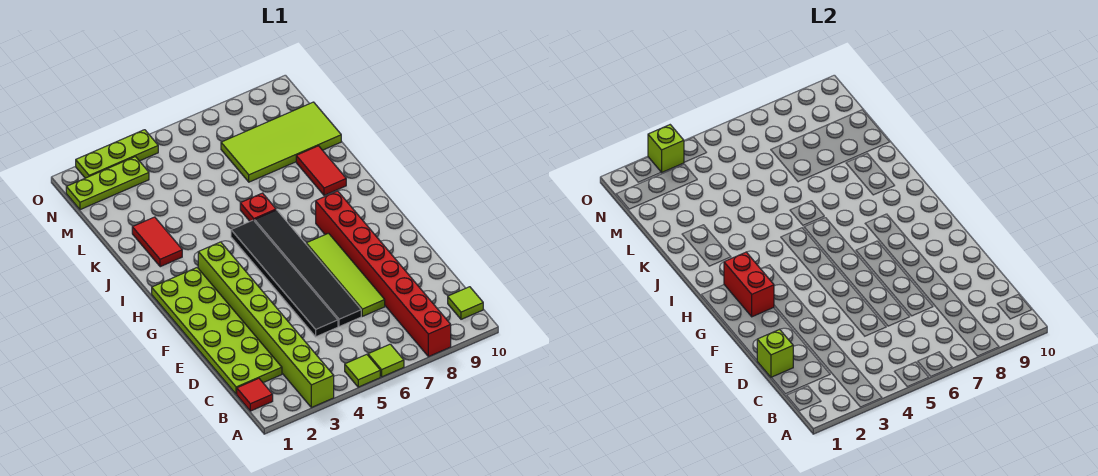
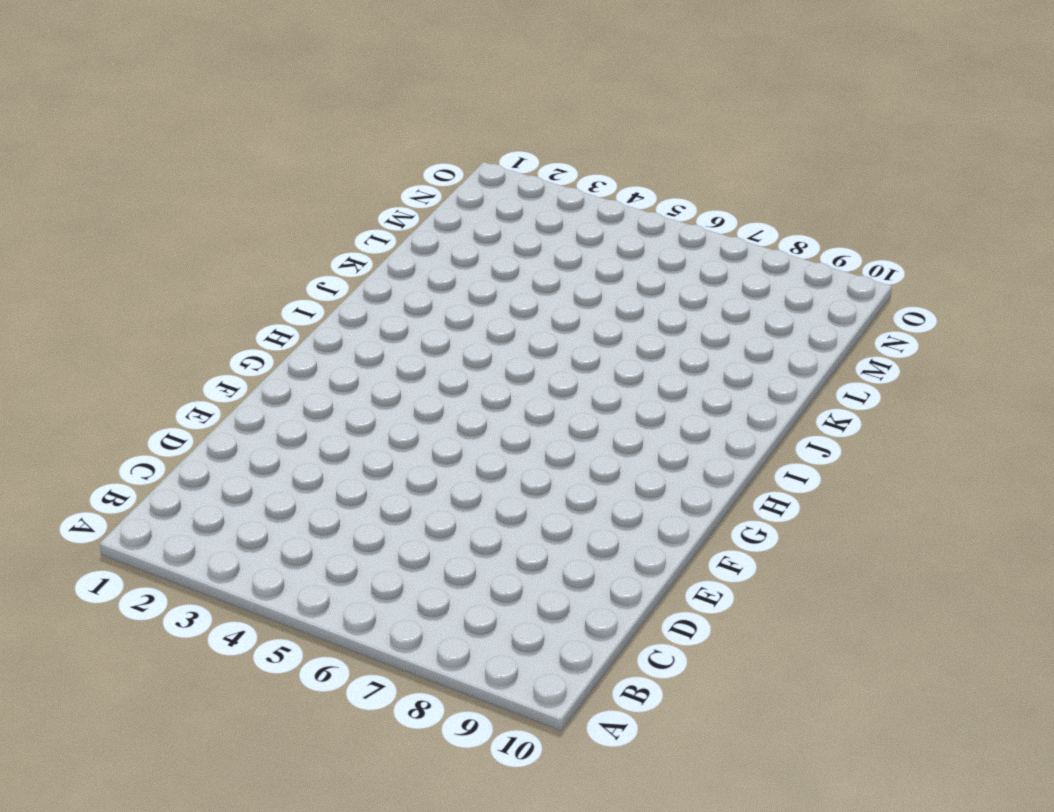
none -> lime 1x8 brick [198,242,334,407]
none -> lime 1x1 tile [345,354,380,387]
none -> lime 1x1 tile [368,344,404,377]

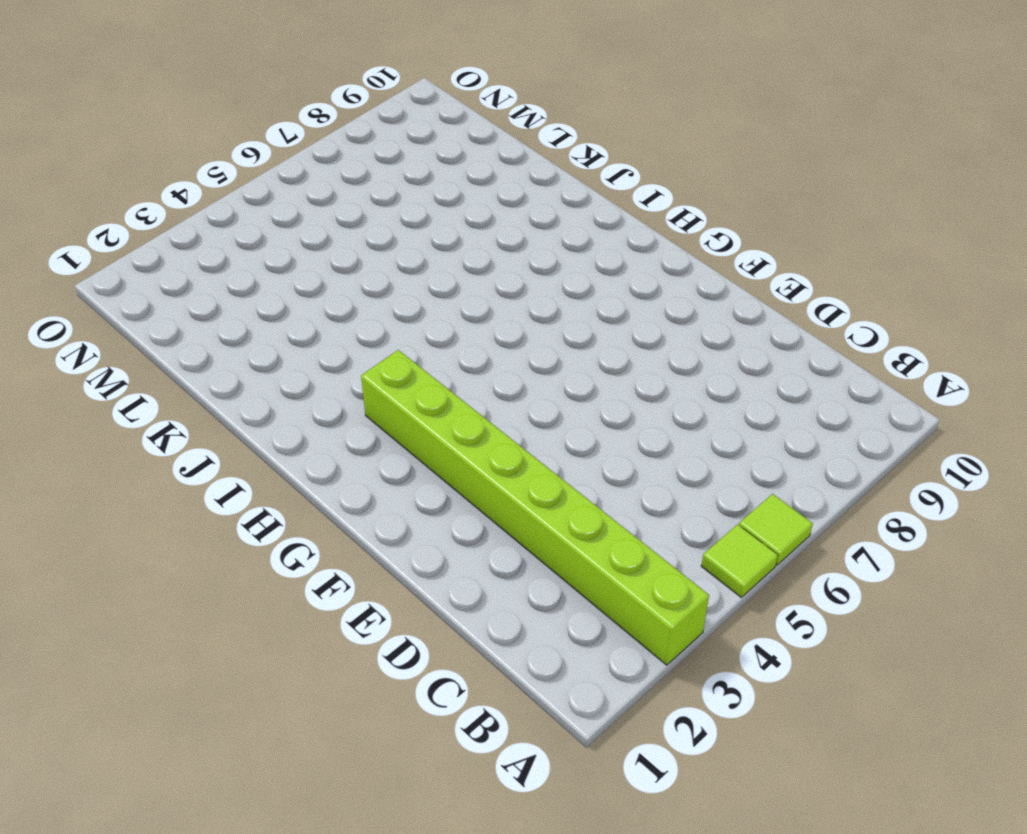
none -> red 1x8 brick [316,191,451,357]
none -> red 1x1 tile [237,378,273,411]
none -> lime 1x1 tile [448,287,483,319]

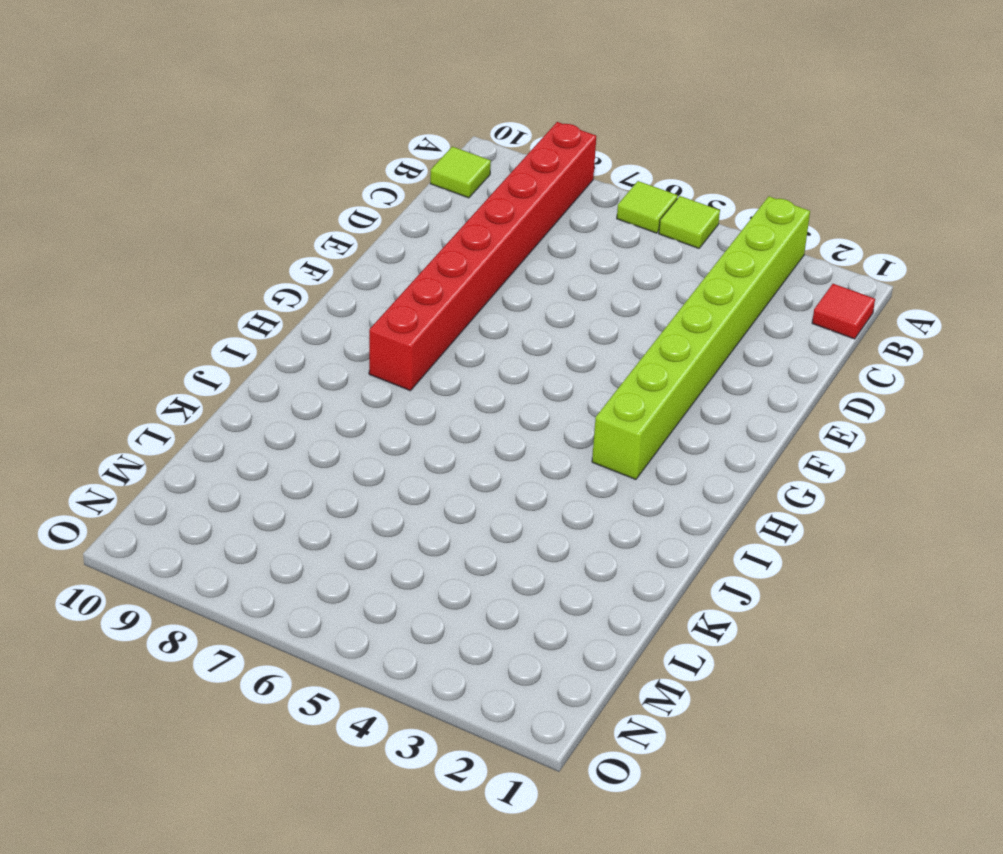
none -> lime 2x6 plate [152,268,282,394]
none -> black 1x6 tile [231,220,338,337]
none -> black 1x6 tile [254,210,361,327]

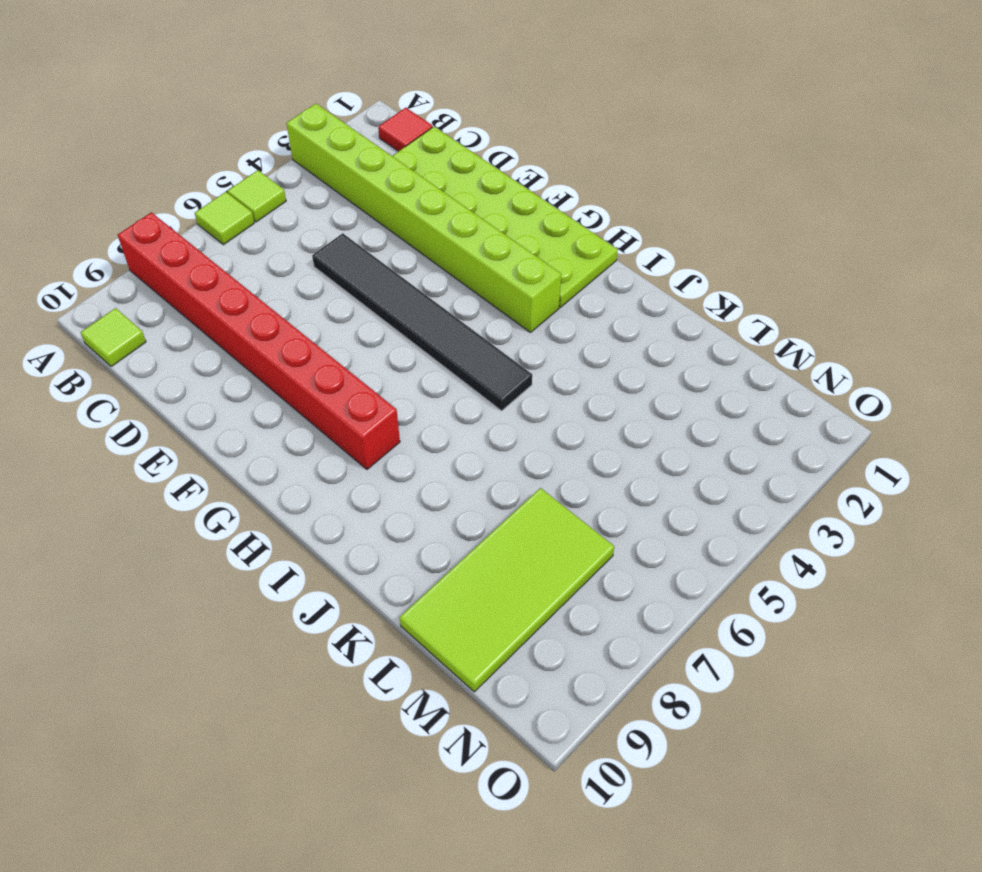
none -> black 1x6 tile [254,210,361,327]
none -> lime 1x4 tile [306,233,385,316]
none -> red 1x2 tile [132,217,182,267]

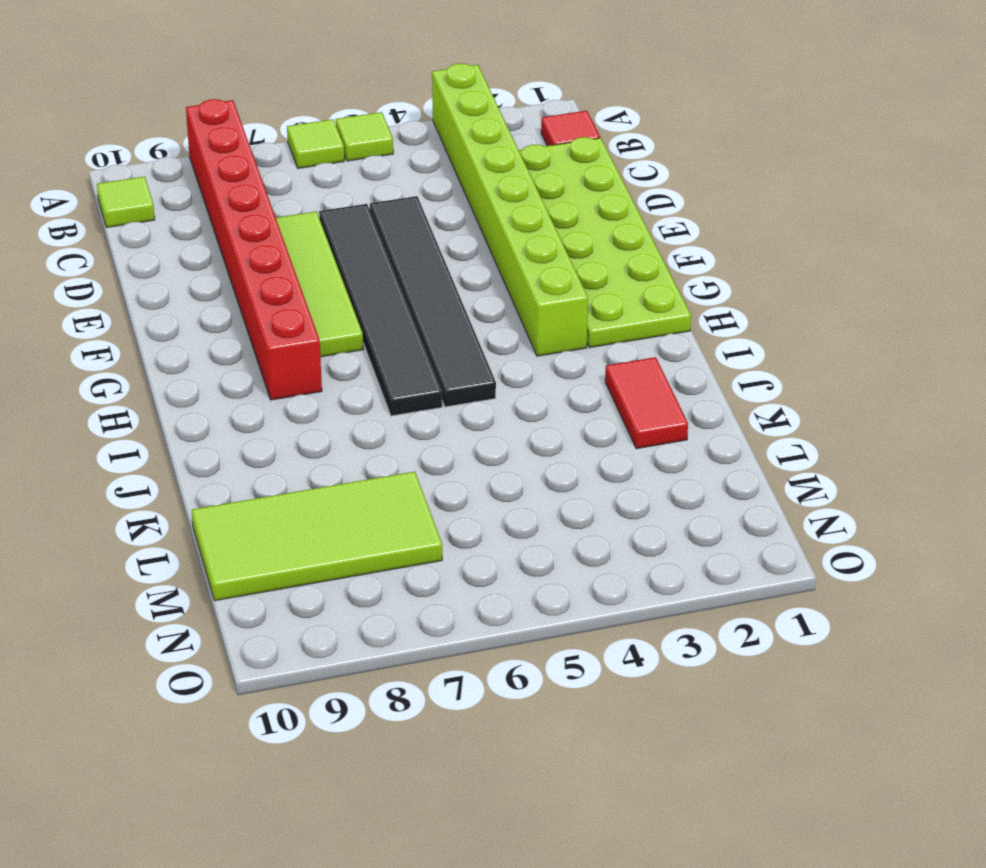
none -> red 1x1 plate [240,193,276,221]
none -> red 1x2 tile [296,146,346,195]
none -> lime 1x3 plate [66,157,149,210]

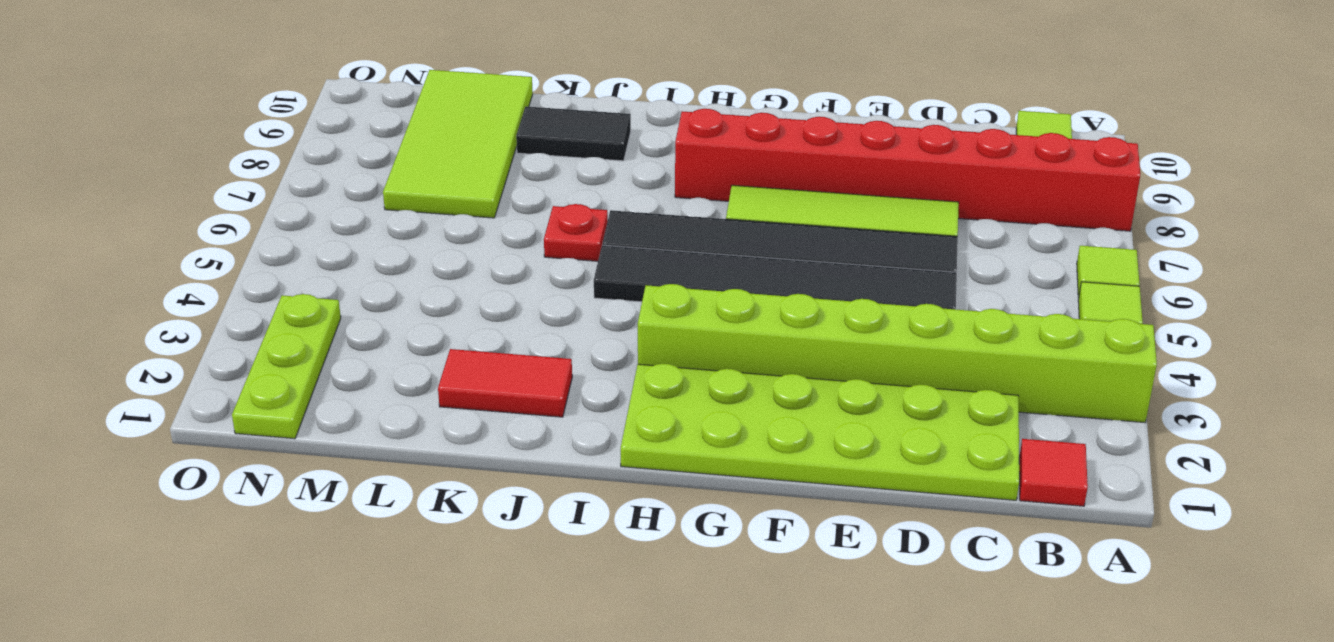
black 1x2 tile [516,107,631,161] -> red 1x2 tile [296,146,346,195]
none -> lime 1x3 plate [76,130,158,178]
none -> lime 1x1 brick [757,329,793,377]
none -> red 1x2 brick [724,252,774,317]

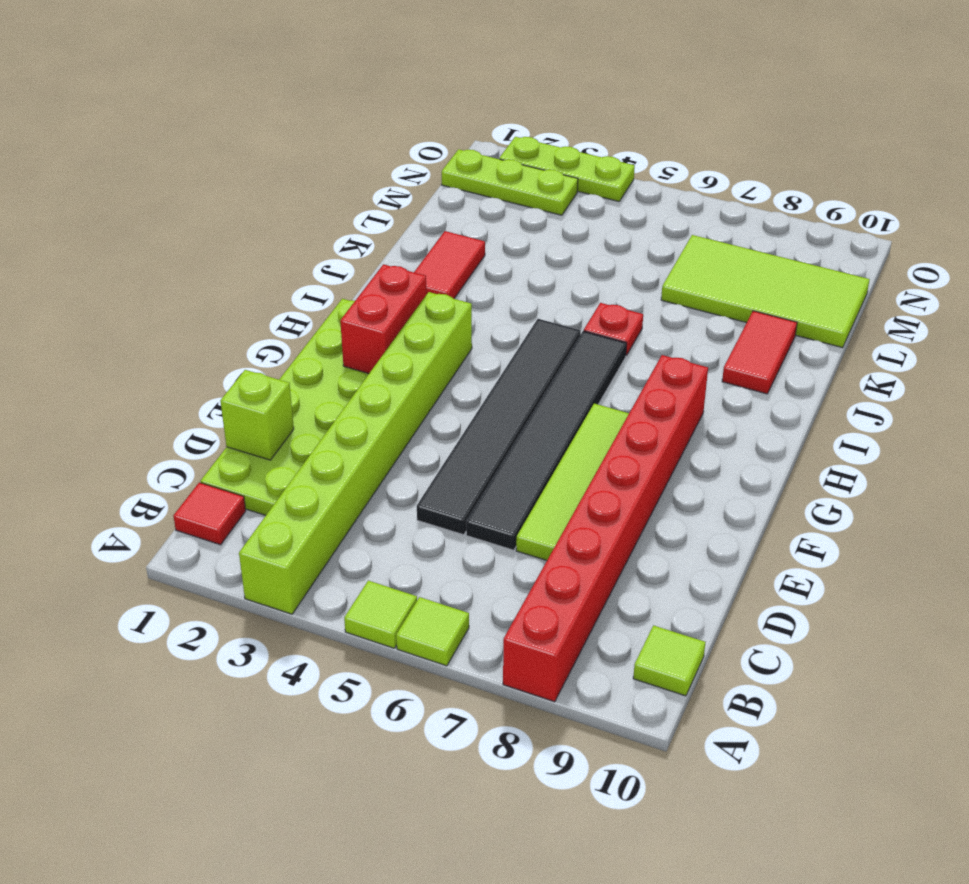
none -> lime 1x1 brick [648,125,684,172]

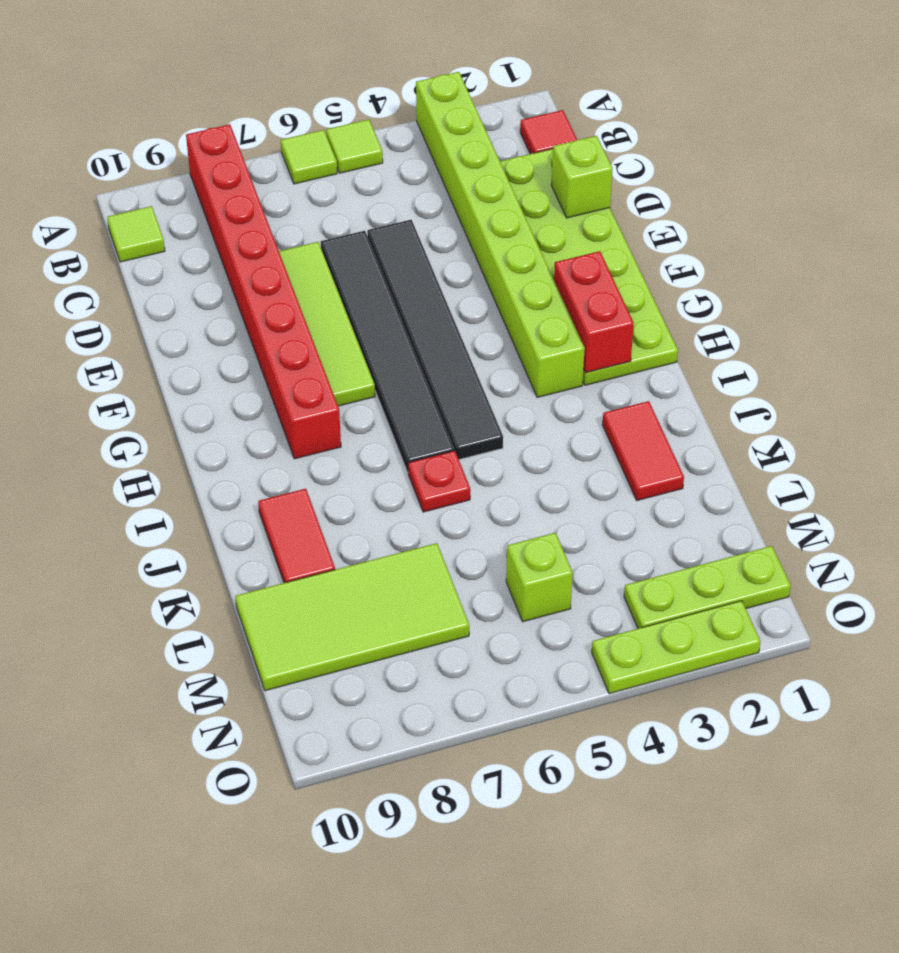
lime 1x1 brick [506,533,573,622] -> lime 1x1 brick moved to [648,125,684,172]

